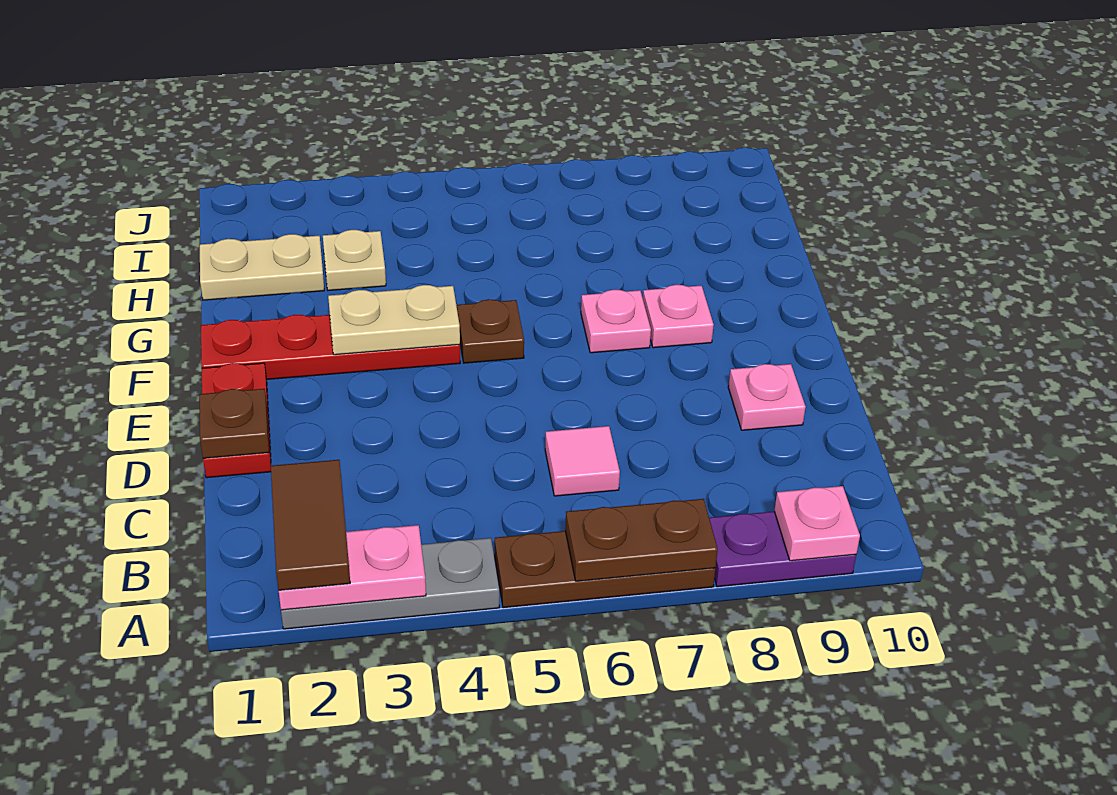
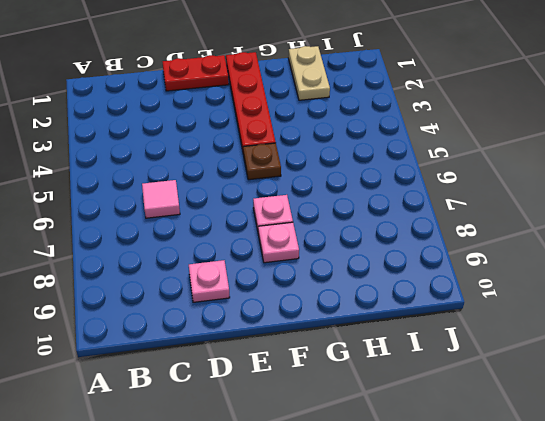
none -> grey 1x3 plate [281,538,499,629]
none -> brown 1x3 plate [495,531,715,608]
none -> purple 1x2 plate [709,511,856,587]

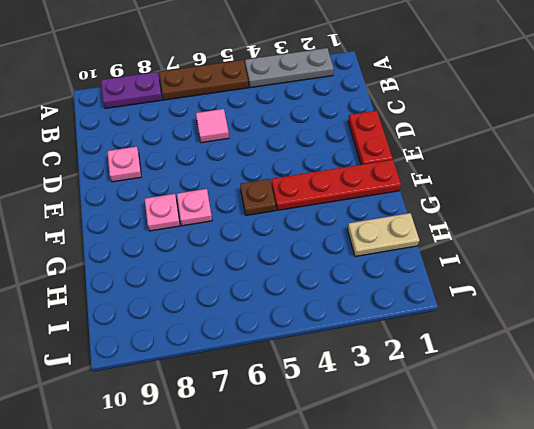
none -> tan 1x1 plate [323,230,386,291]
none -> pink 1x2 plate [279,525,426,610]
none -> brown 1x2 plate [565,499,718,581]

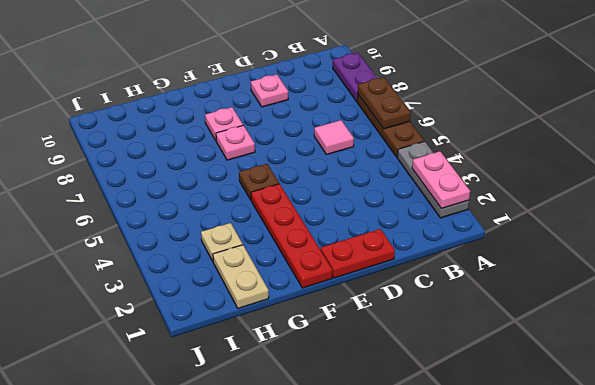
none -> pink 1x1 plate [774,486,860,561]
none -> brown 1x1 plate [199,389,269,458]
none -> tan 1x2 plate [328,285,460,355]

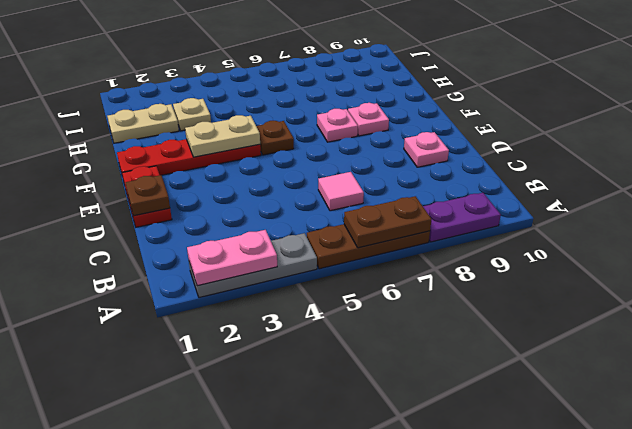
none -> pink 1x1 plate [774,486,860,561]
none -> brown 1x2 tile [271,460,350,590]

